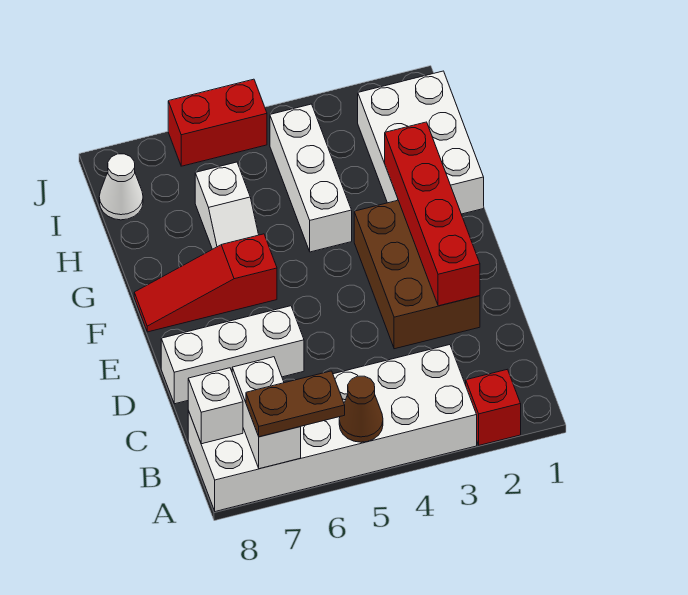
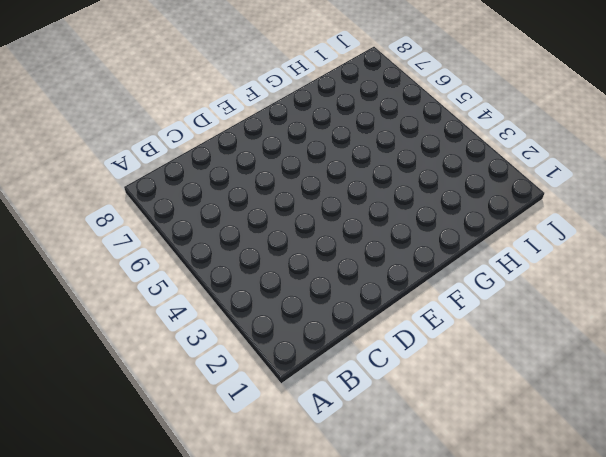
none -> red 1x1 brick [466,369,521,445]
none -> white 2x6 brick [188,345,477,512]
none -> brown 2x3 brick [354,200,480,349]

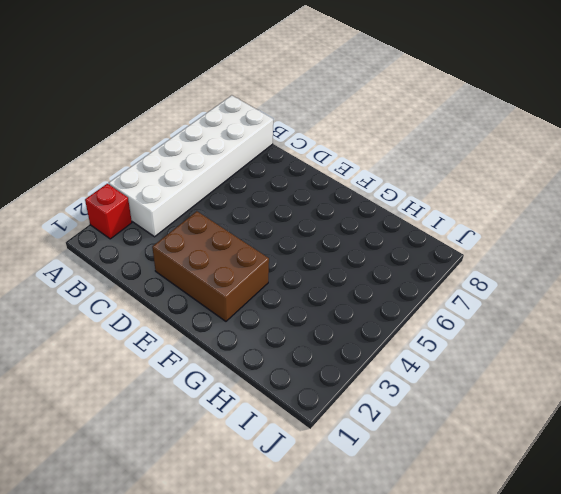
none -> white 1x3 brick [161,306,304,404]
none -> red 1x3 slope [134,234,277,332]
none -> white 2x3 brick [358,71,484,214]

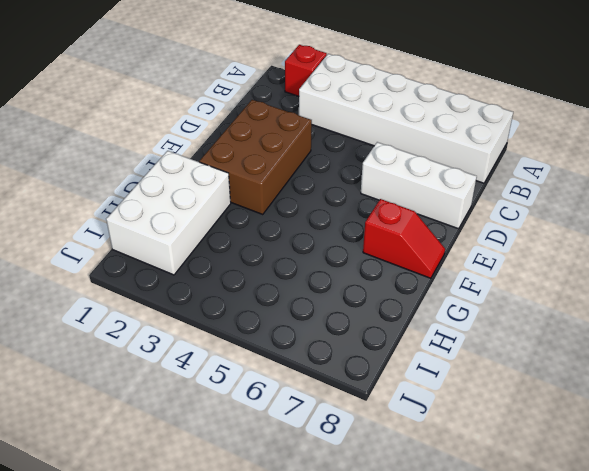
red 1x2 slope [363,199,445,278] -> red 1x3 slope [134,234,277,332]
none -> white 1x3 brick [270,104,352,252]
none -> white 1x2 slope [195,162,259,249]
none -> white 1x1 cone [99,154,143,220]

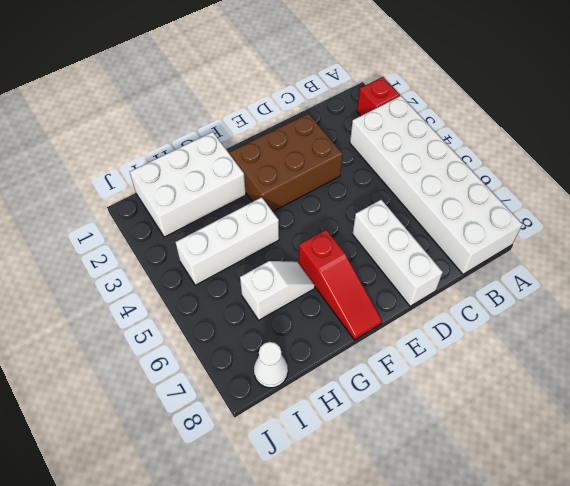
none -> red 1x2 brick [168,79,267,166]
none -> brown 1x1 cone [339,376,383,442]
none -> white 1x2 brick [232,357,301,469]

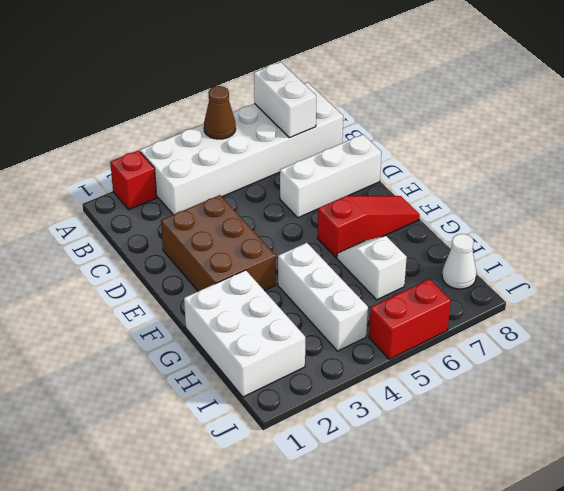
none -> white 1x1 brick [188,368,243,444]
none -> red 1x4 brick [385,122,480,306]
none -> brown 1x2 plate [246,371,345,437]

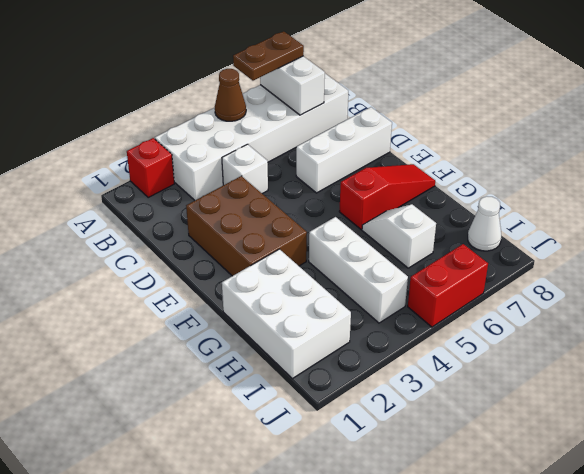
white 1x1 brick [222,144,268,194] -> white 1x1 brick moved to [188,368,243,444]
none -> red 1x4 brick [385,122,480,306]

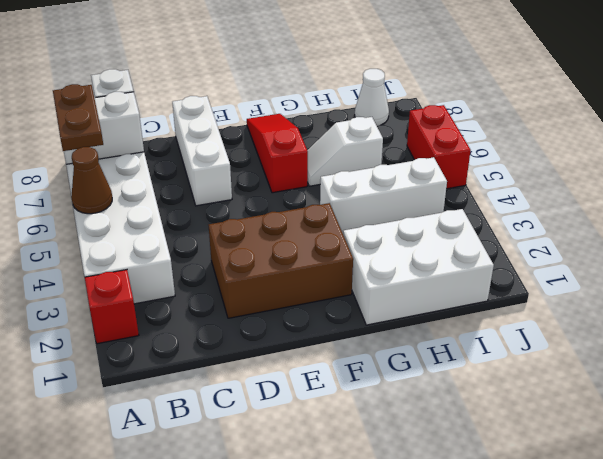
none -> red 1x4 brick [385,122,480,306]

